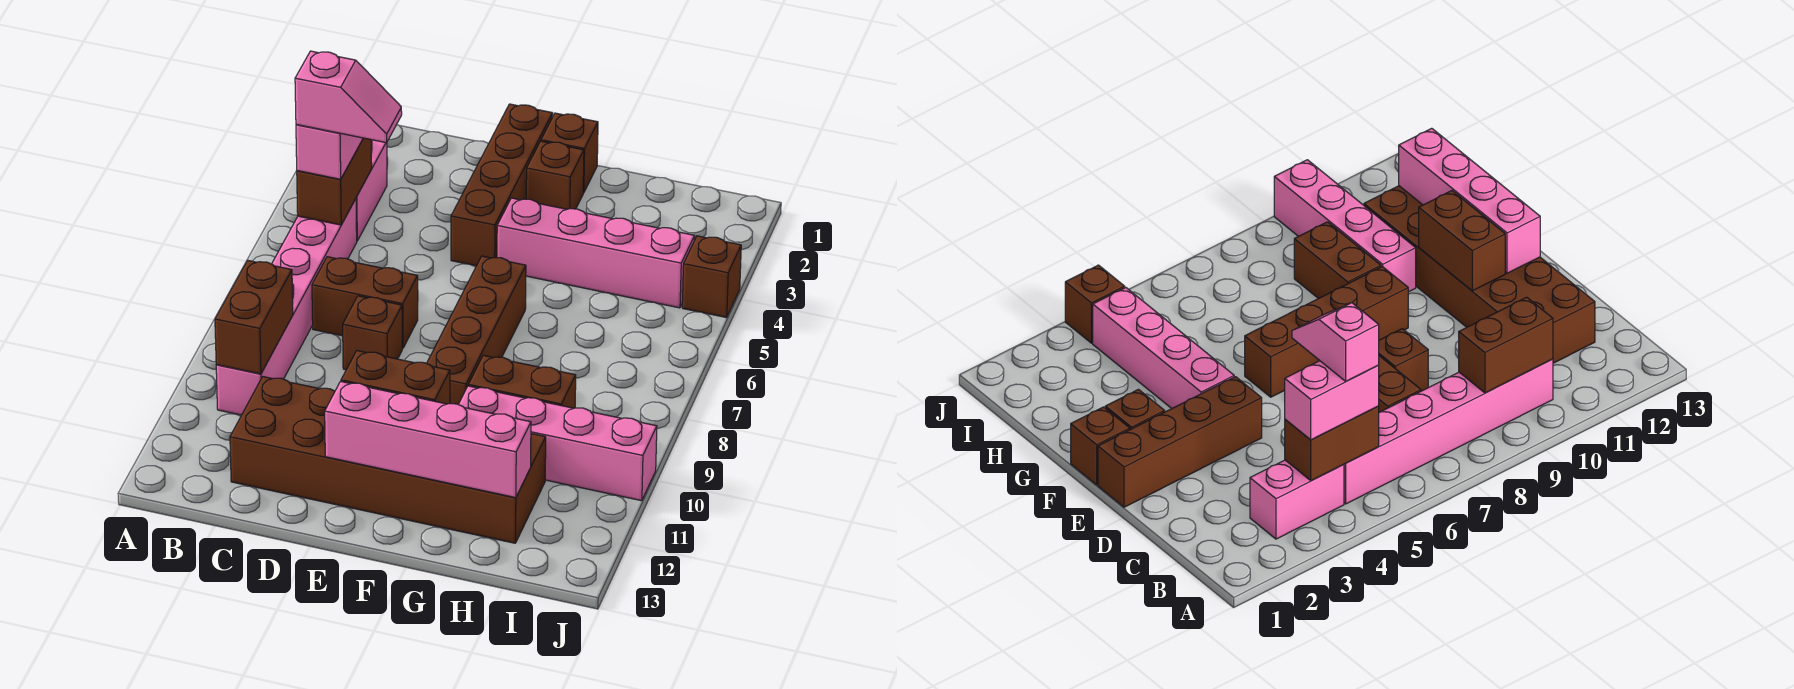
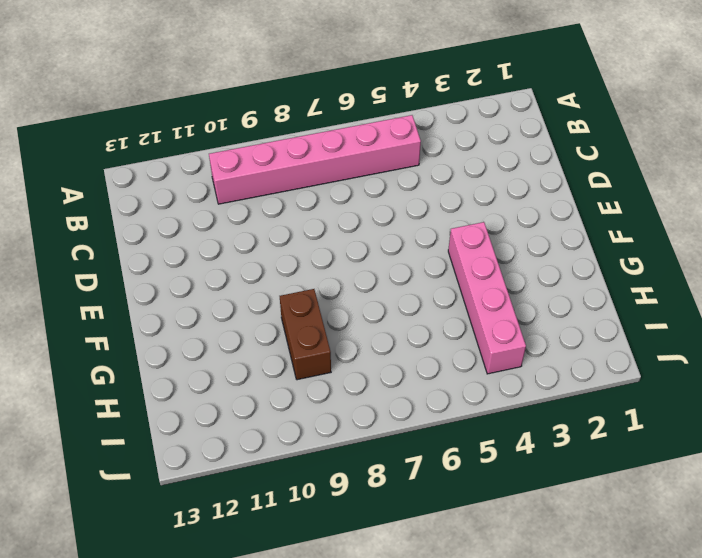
none -> pink 1x2 brick [356,140,387,241]
none -> brown 1x2 brick [312,257,418,348]
none -> brown 2x6 brick [230,377,546,543]

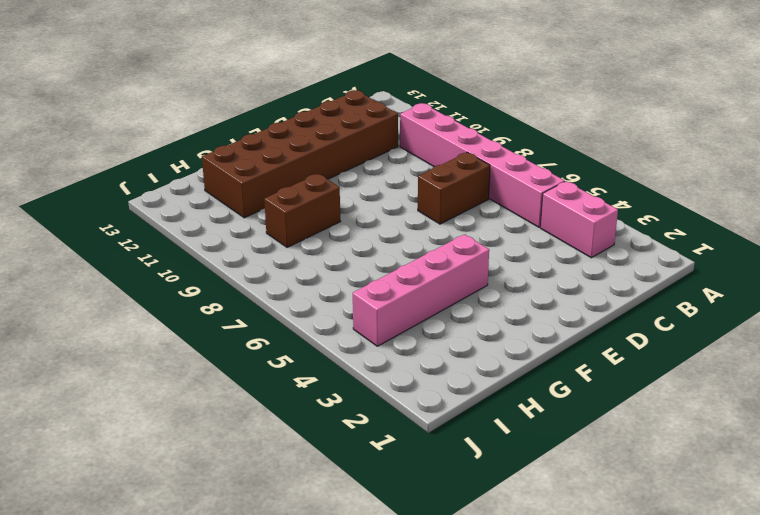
none -> brown 1x1 brick [343,296,402,370]
none -> brown 1x4 brick [451,104,553,266]
none -> brown 1x1 brick [541,113,598,193]

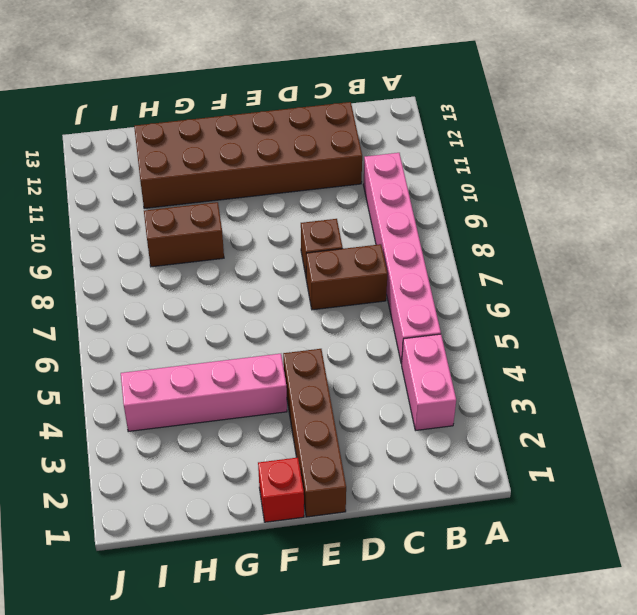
red 1x1 brick [258,458,304,522] -> brown 1x1 brick [541,113,598,193]
none -> brown 1x1 brick [526,141,584,209]
none -> brown 1x4 brick [427,256,526,404]
none -> pink 1x4 brick [458,386,657,501]

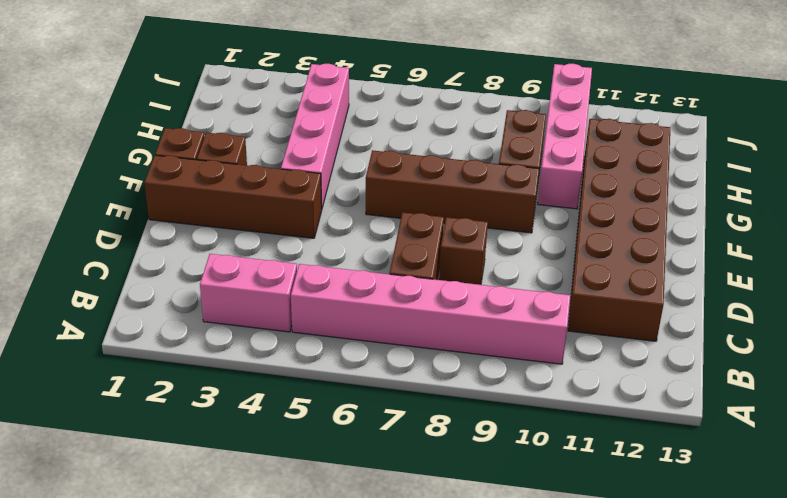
none -> brown 1x1 brick [682,236,741,318]
none -> brown 1x2 brick [297,138,372,225]
none -> brown 1x2 brick [215,260,293,374]

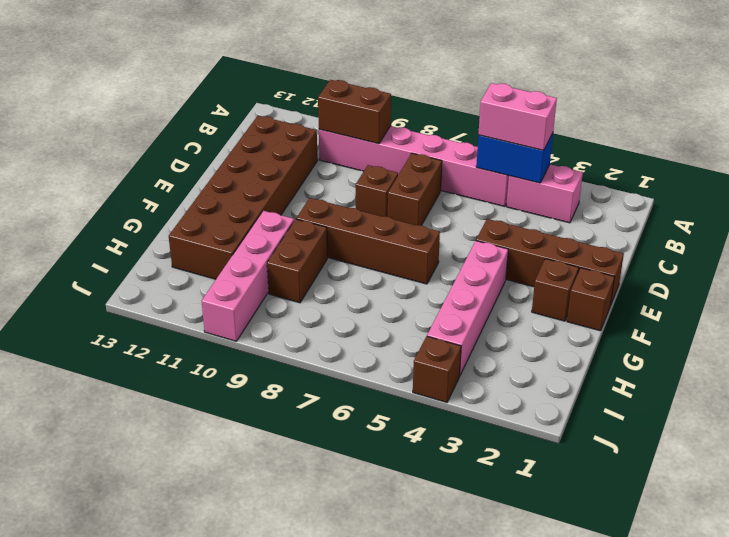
blue 1x2 brick [476,133,553,183] -> brown 1x2 brick [297,138,372,225]
none -> brown 1x2 brick [341,351,450,404]
none -> pink 1x4 brick [325,381,531,498]
none -> pink 1x2 slope [295,51,402,143]

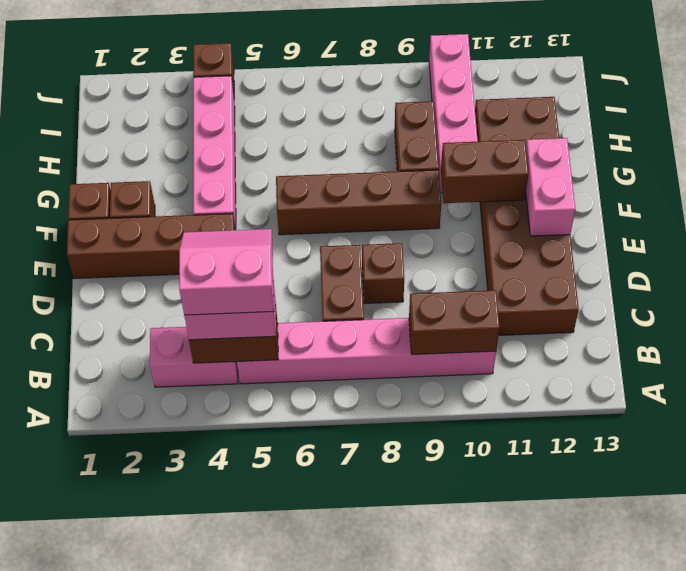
pink 2x2 slope [179,229,274,315] -> pink 1x2 slope [295,51,402,143]
pink 1x2 brick [526,138,575,236] -> pink 1x4 brick [325,381,531,498]
brown 1x2 brick [441,140,529,203] -> brown 1x2 brick turned to [341,351,450,404]

